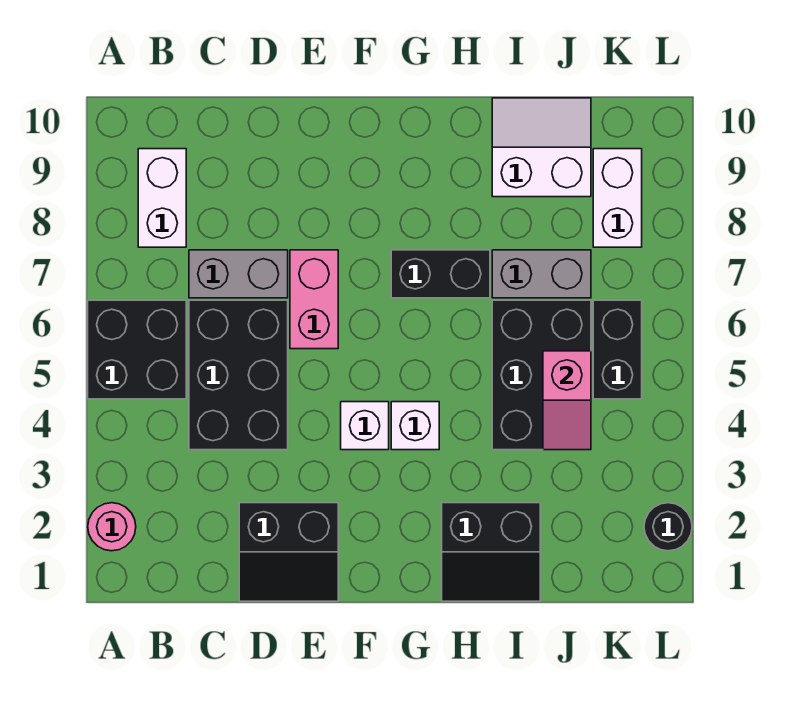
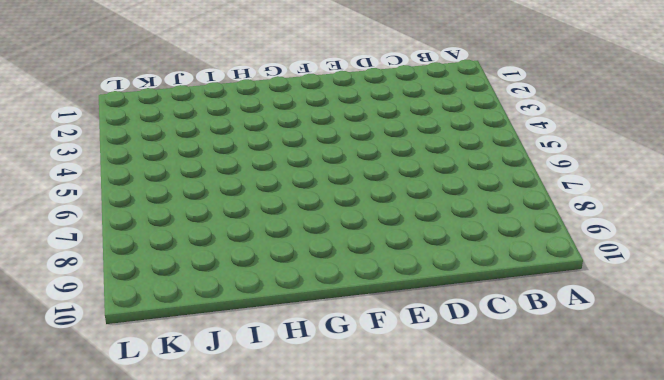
none -> pink 1x1 round brick [88,503,136,551]
none -> black 2x2 brick [88,300,186,399]
none -> white 1x2 brick [138,149,186,247]

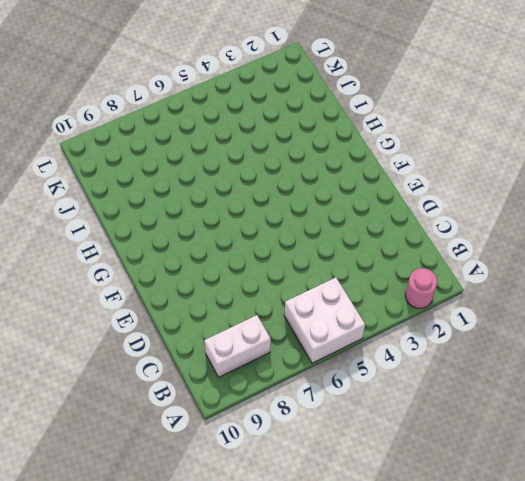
white 2x2 brick [284,277,365,363] -> black 2x2 brick [88,300,186,399]
none -> black 2x3 brick [189,300,288,450]
none -> grey 1x2 brick [189,250,288,298]
none -> black 2x2 slope [239,503,338,601]

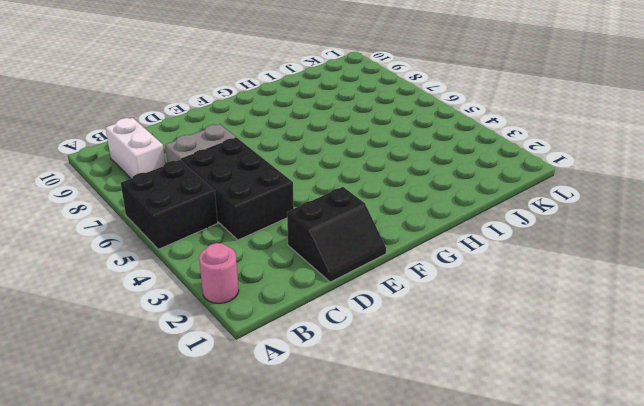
none -> pink 1x2 brick [290,250,338,349]
none -> white 1x1 brick [341,402,389,450]
none -> white 1x1 brick [391,402,439,450]

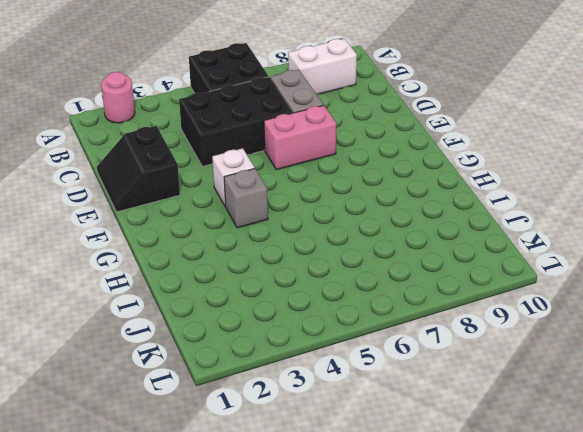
grey 1x1 brick [224,169,268,228] -> white 1x1 brick [391,402,439,450]
none -> black 1x2 brick [391,250,490,298]
none -> black 2x2 slope [442,503,540,601]
none -> black 2x3 brick [492,300,591,450]

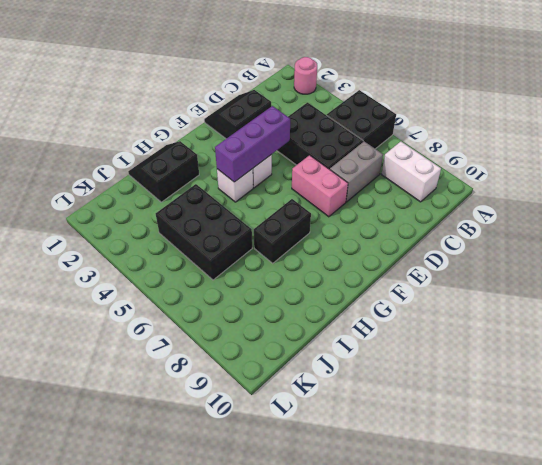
purple 1x3 brick [215,106,290,182] -> none
none -> grey 1x2 brick [492,250,591,298]
none -> white 2x2 slope [492,98,591,197]
none -> black 1x2 brick [593,300,642,399]

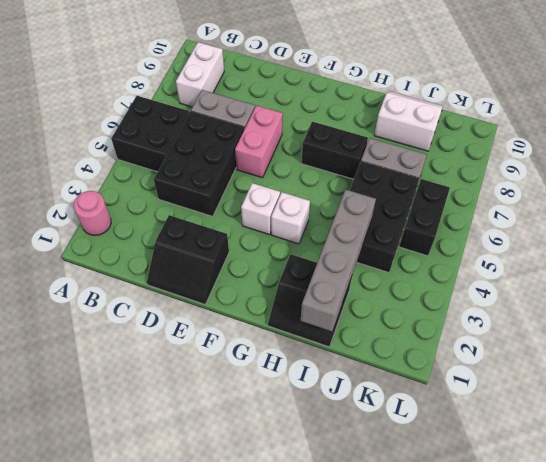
grey 1x4 brick [301,189,376,331] -> none
none -> white 1x2 brick [593,149,642,247]
none -> black 1x1 round brick [644,503,692,551]
none -> pink 1x2 slope [543,351,591,450]

